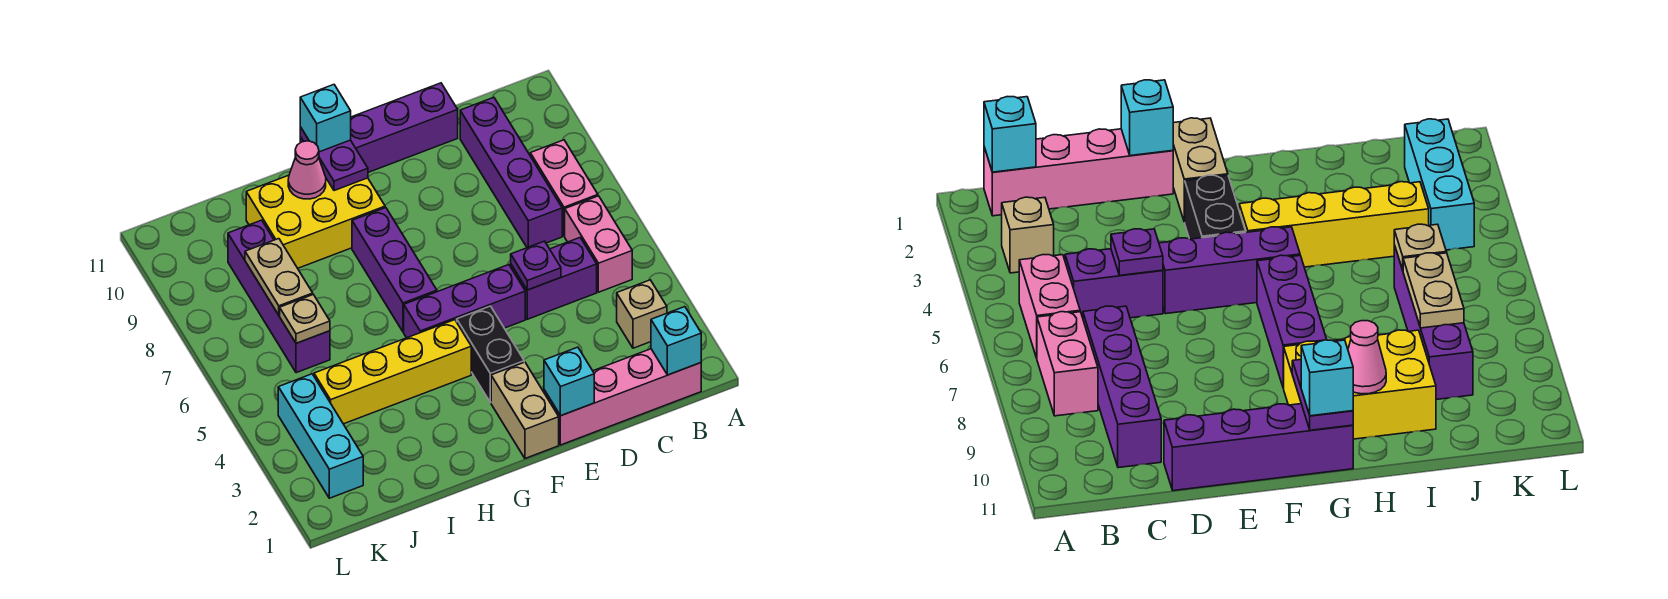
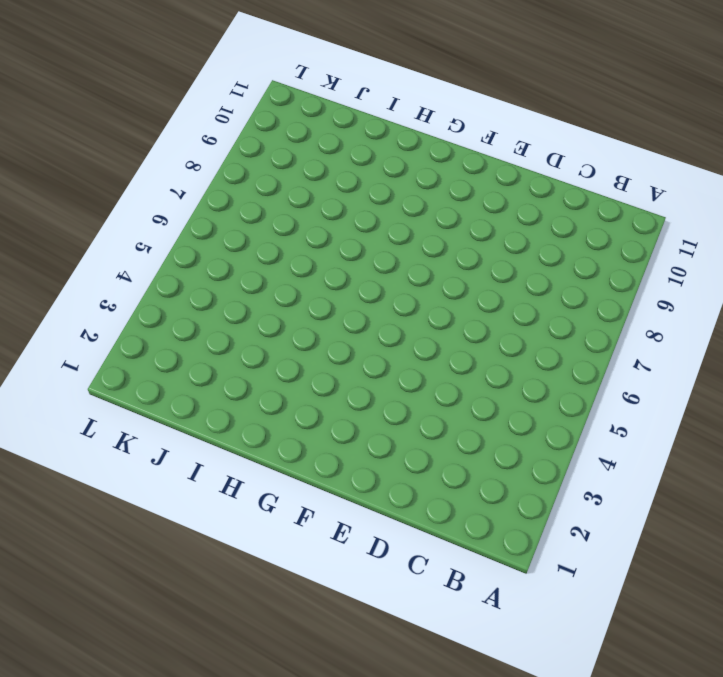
none -> pink 1x4 brick [544,349,701,445]
none -> tan 1x1 brick [617,280,667,348]
none -> pink 1x2 brick [565,196,632,292]

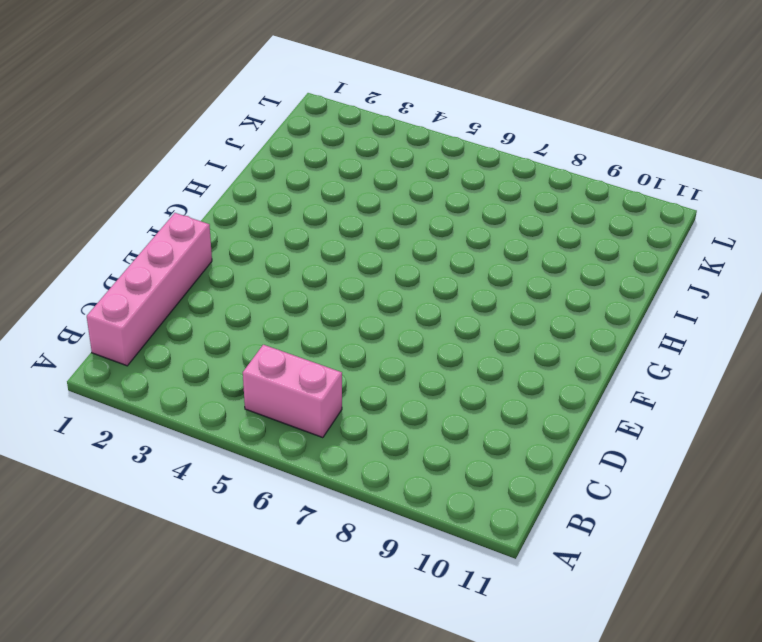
none -> tan 1x1 brick [617,280,667,348]
none -> pink 1x2 brick [530,140,598,236]
none -> purple 1x2 brick [511,238,597,319]

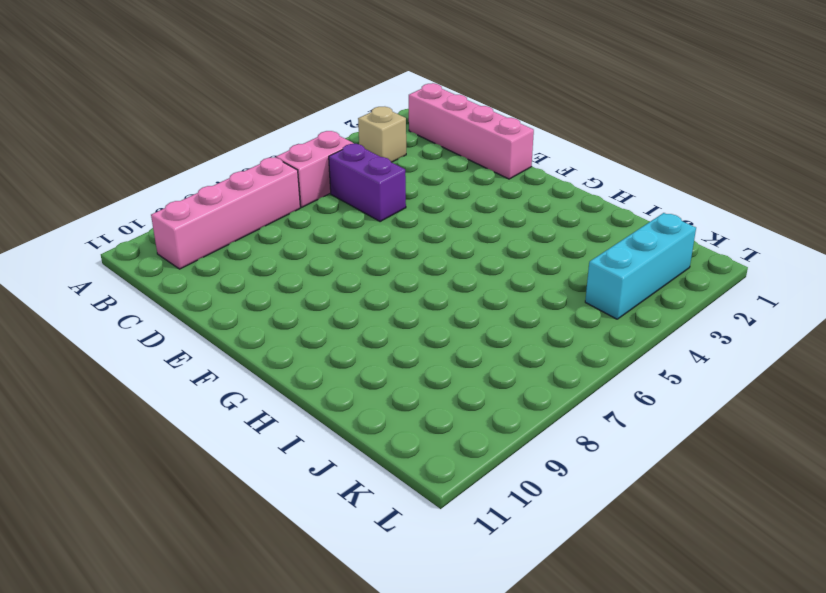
pink 1x4 brick [151,158,300,269] -> pink 1x2 brick [530,140,598,236]
none -> purple 1x4 brick [460,97,562,248]
none -> purple 1x4 brick [300,83,458,172]
none -> purple 1x3 brick [404,265,525,338]

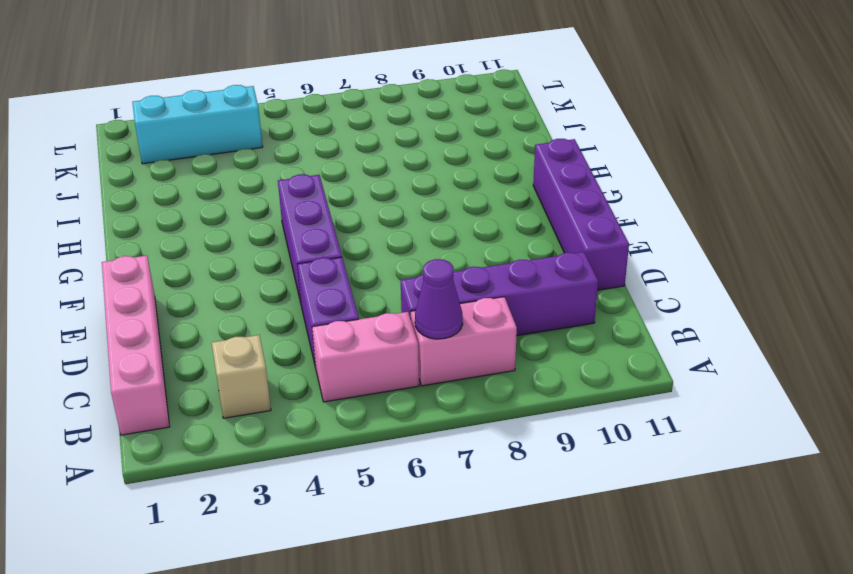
purple 1x1 cone [415,259,463,339] -> none
none -> tan 1x2 brick [491,362,559,458]
none -> black 1x2 brick [457,306,524,403]
none -> yellow 1x4 brick [314,320,471,424]

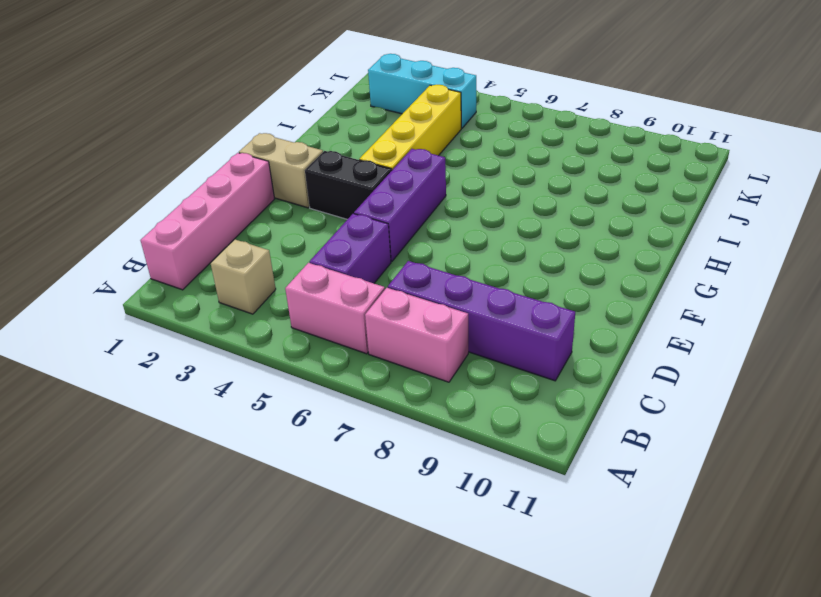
none -> purple 1x4 brick [300,83,458,172]
none -> purple 1x3 brick [352,208,437,332]
none -> yellow 2x3 brick [246,175,385,268]

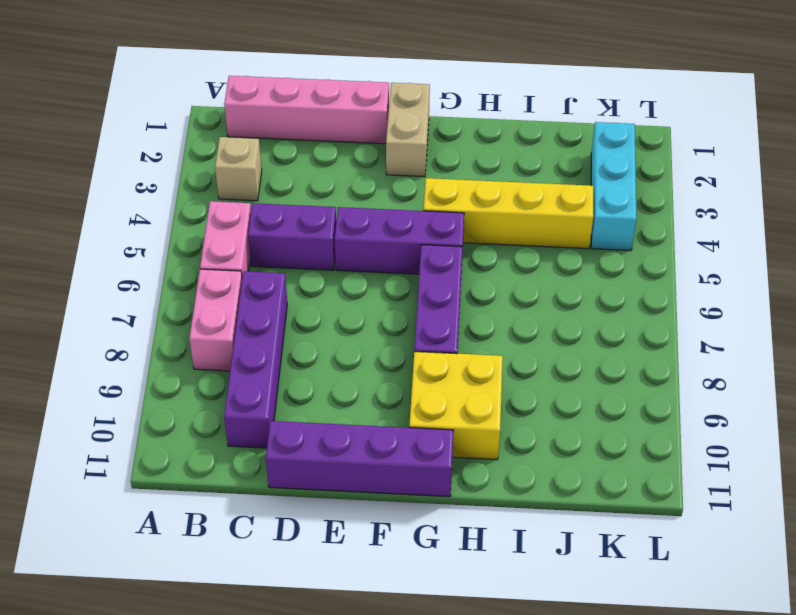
yellow 2x2 brick [409,352,503,460] -> yellow 2x3 brick [246,175,385,268]
none -> black 1x2 brick [457,306,524,403]
none -> purple 1x4 brick [228,220,330,373]
none -> cyan 1x1 brick [651,307,701,375]

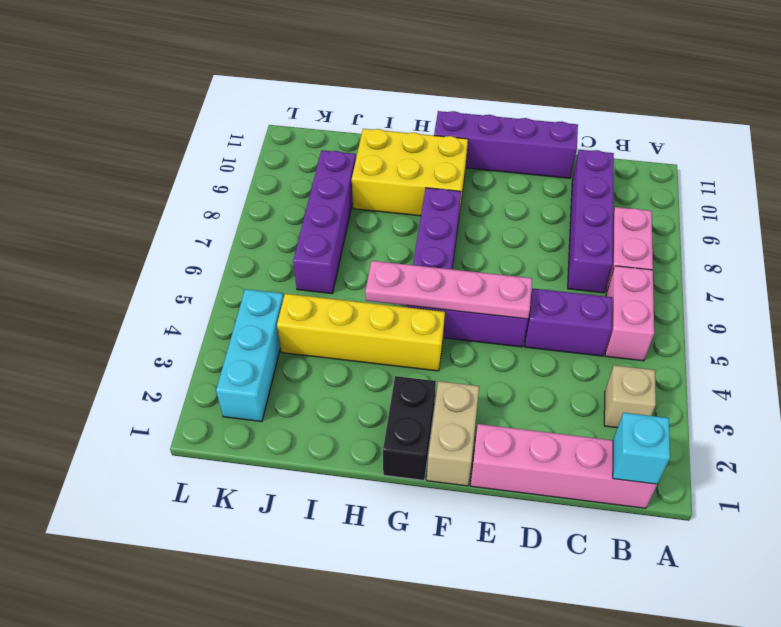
pink 1x4 plate [365,261,532,319] -> none
black 1x2 brick [383,376,436,480] -> black 1x2 brick moved to [457,306,524,403]
none -> purple 1x1 plate [511,241,561,290]
none -> cyan 1x1 brick [544,347,594,416]
none -> purple 1x2 plate [300,127,368,191]

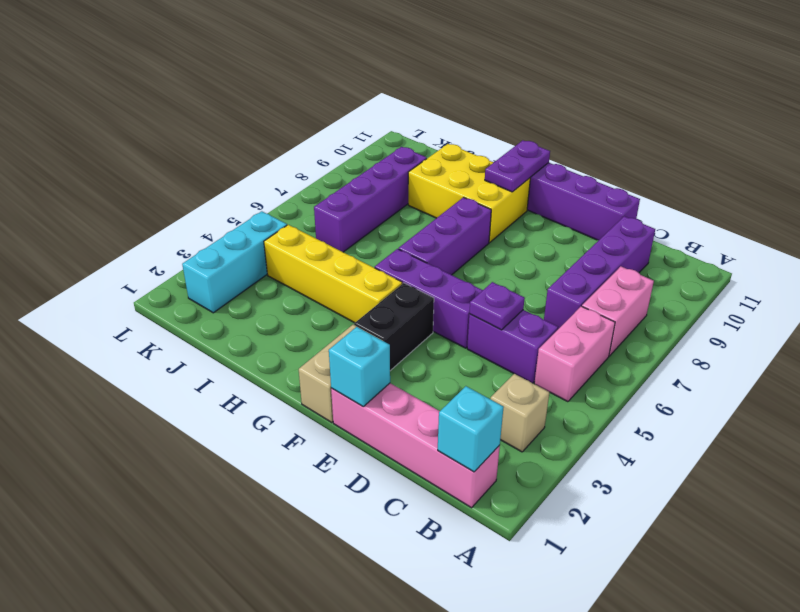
none -> pink 1x1 cone [288,141,326,199]
none -> tan 1x1 plate [280,295,330,343]
none -> tan 1x2 plate [245,239,313,315]

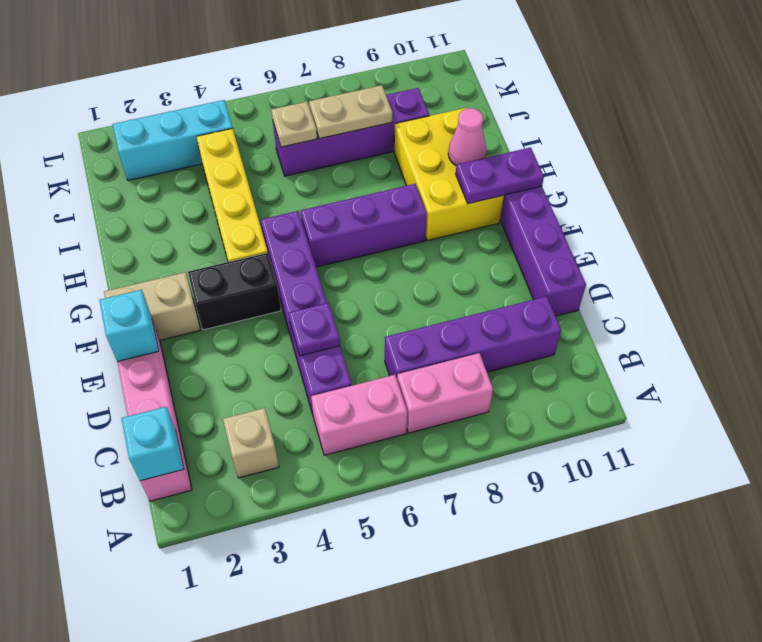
none -> cyan 1x1 brick [300,85,351,152]

